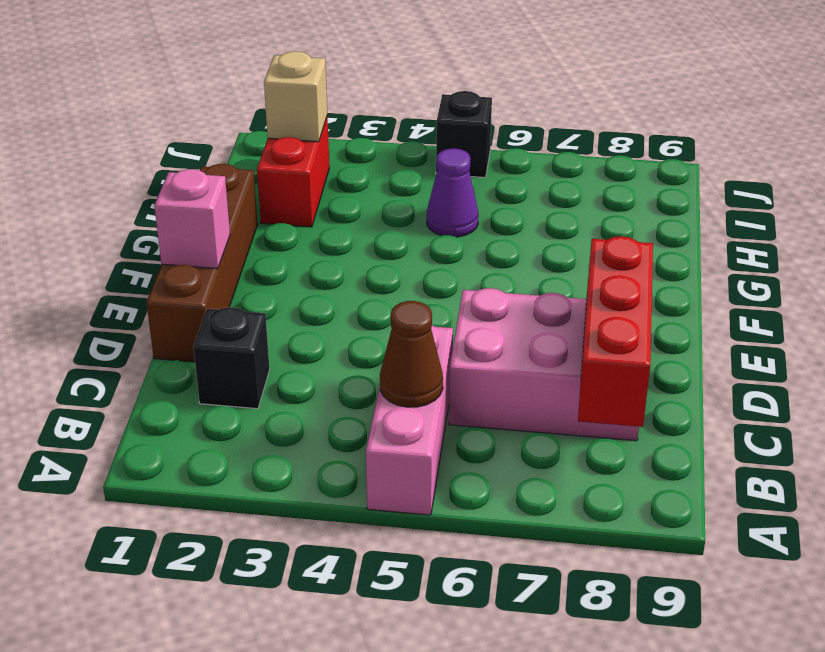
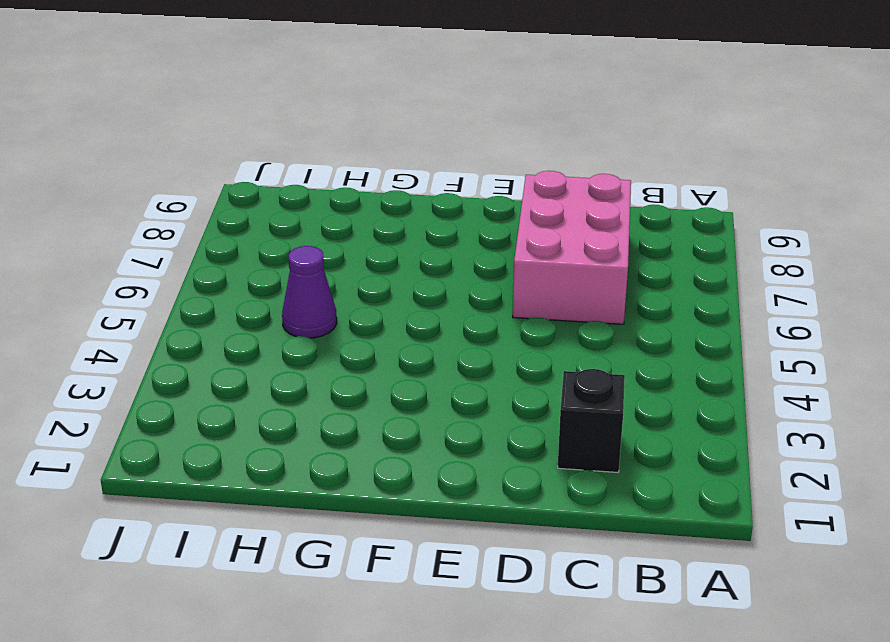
none -> pink 1x3 brick [366,325,453,515]
none -> brown 1x4 brick [146,164,258,362]

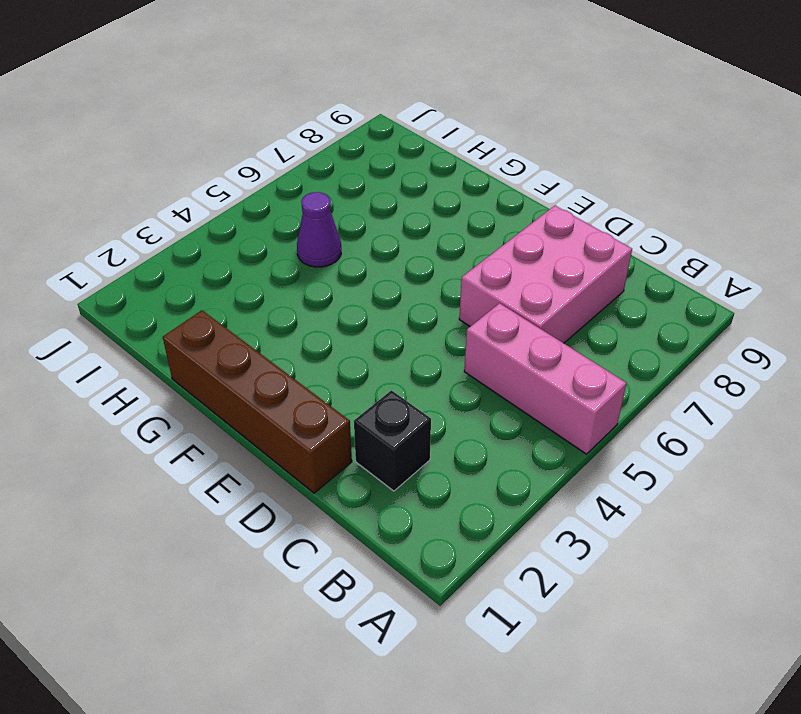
none -> red 1x2 brick [257,116,329,227]
none -> black 1x1 brick [436,91,492,178]

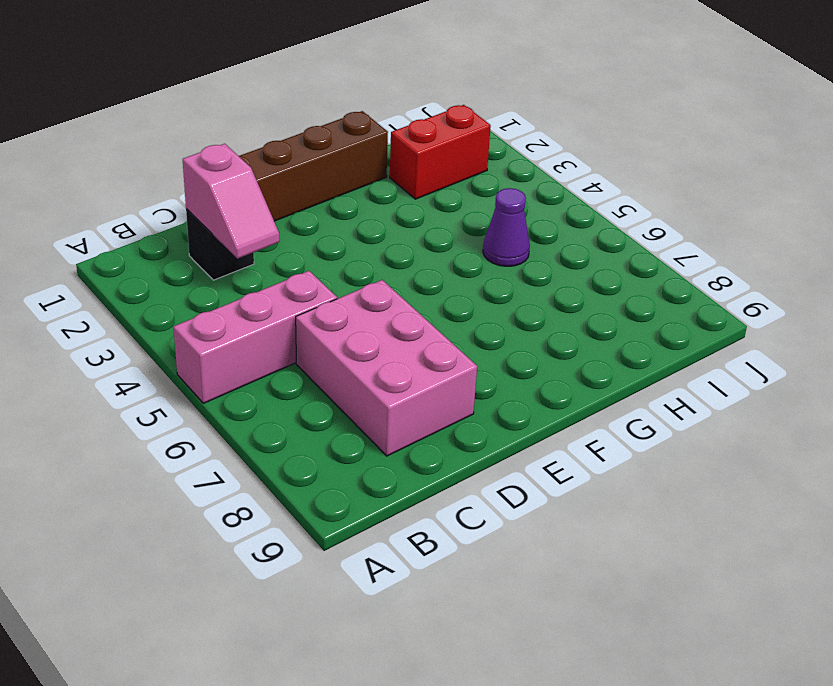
pink 1x2 slope [183,144,279,259] -> none
none -> black 1x1 brick [436,91,492,178]
none -> brown 1x1 cone [380,301,443,407]

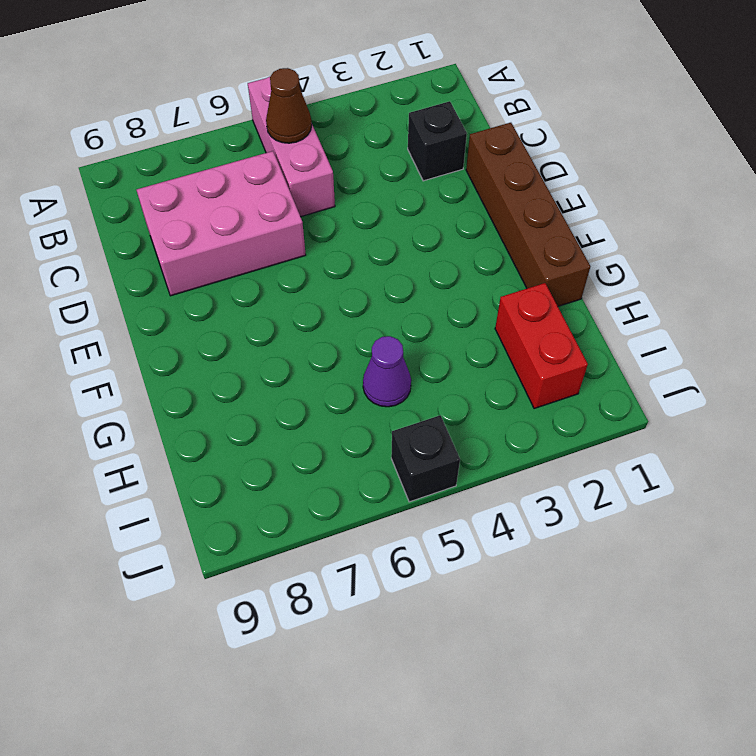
none -> red 1x3 brick [578,236,653,427]
none -> pink 1x1 brick [154,169,230,269]

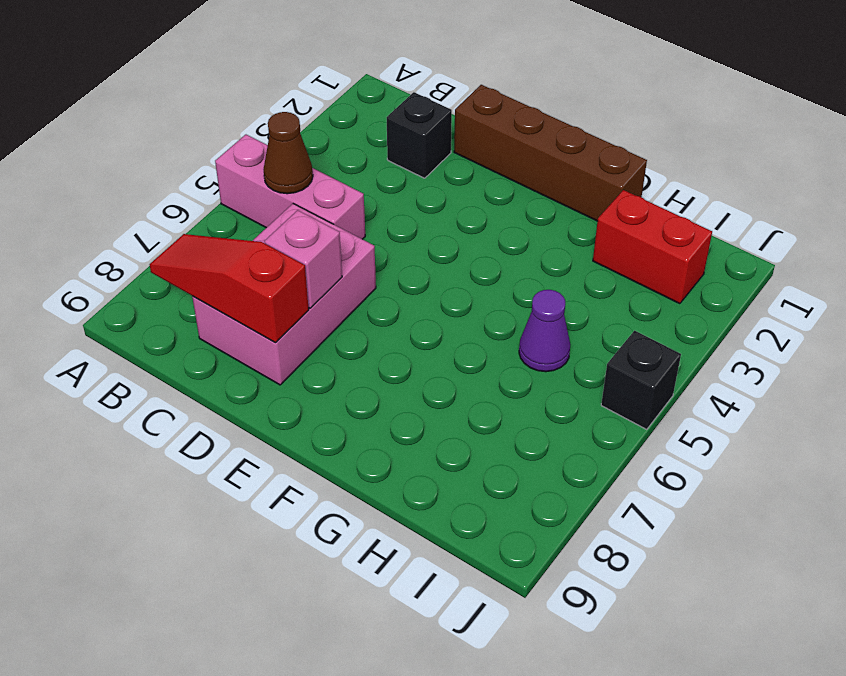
red 1x3 slope [150,234,309,343] -> red 1x3 brick [578,236,653,427]
pink 1x1 brick [264,210,342,308] -> pink 1x1 brick moved to [154,169,230,269]
none -> tan 1x1 brick [264,51,327,142]

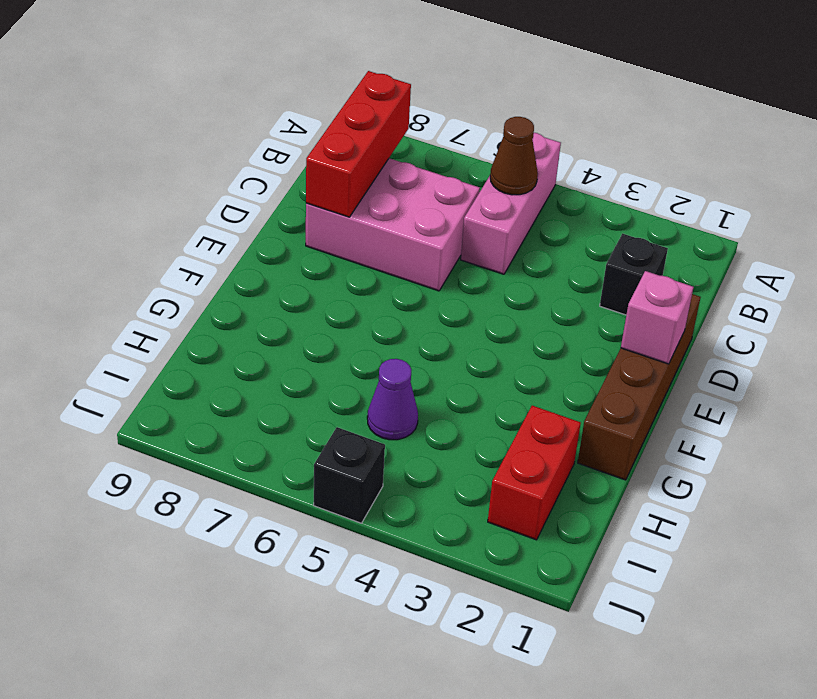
none -> tan 1x1 brick [264,51,327,142]

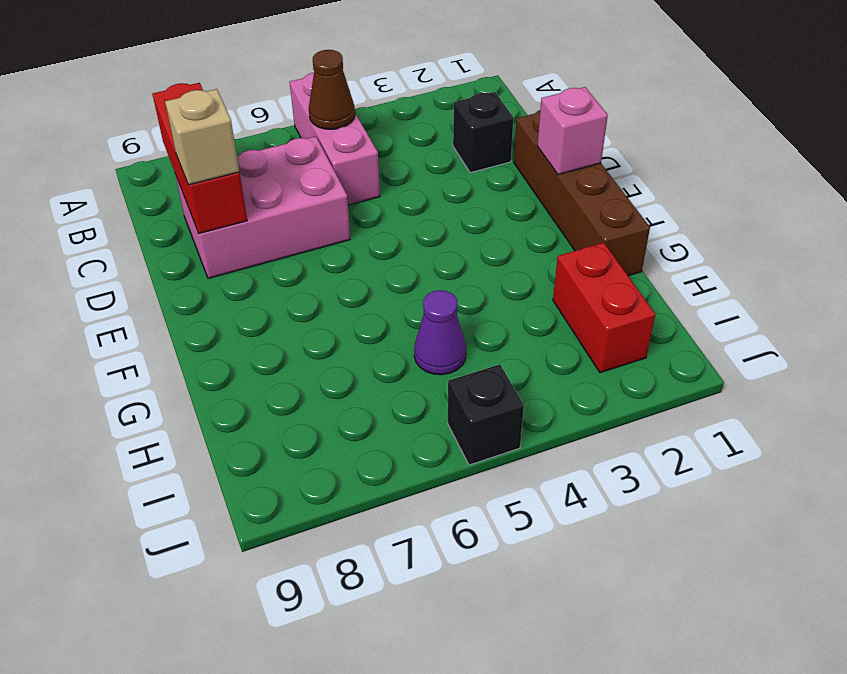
tan 1x1 brick [165,89,239,185] -> tan 1x1 brick moved to [264,51,327,142]

